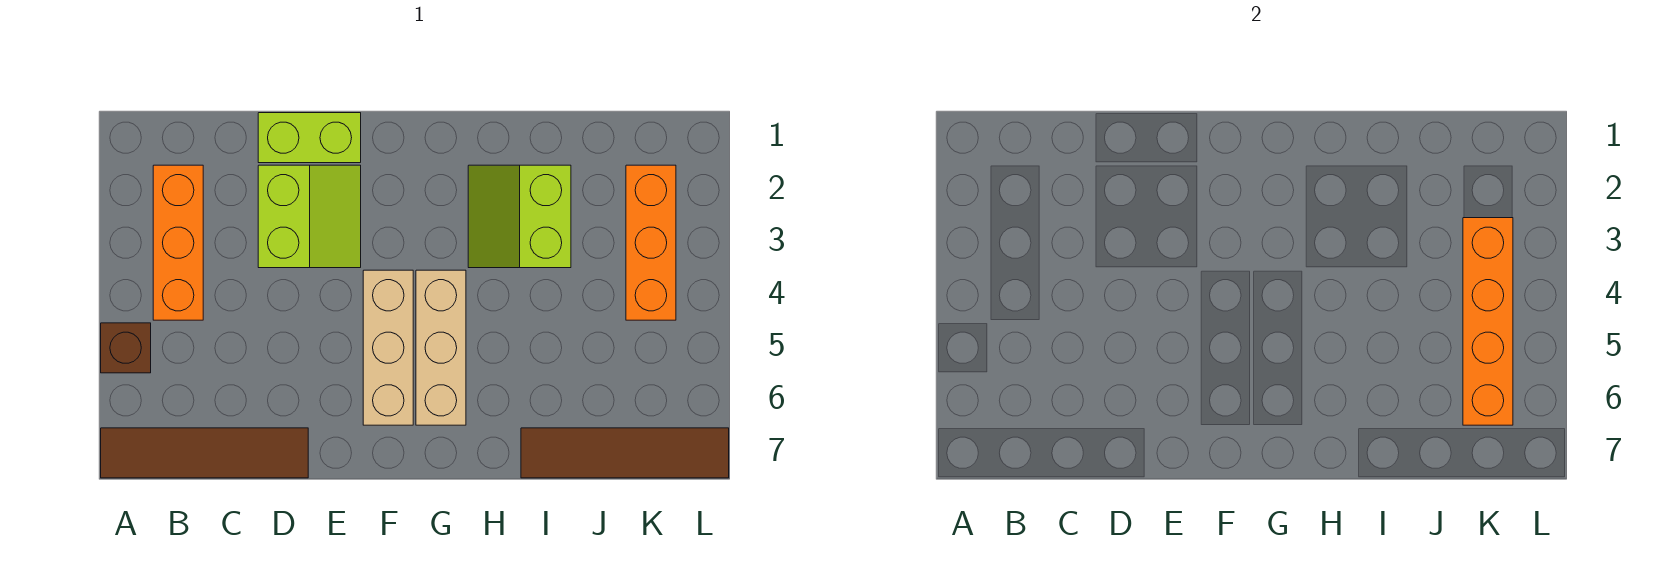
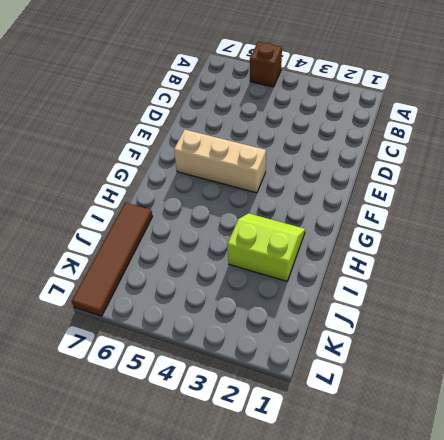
none -> brown 1x4 tile [101,428,308,478]
none -> orange 1x3 brick [153,165,203,320]

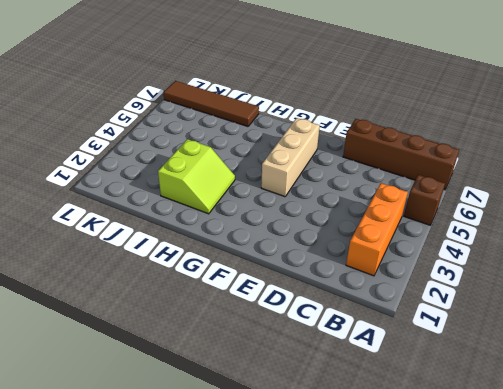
brown 1x4 brick [343,119,459,190] -> brown 1x4 tile [101,428,308,478]
none -> lime 1x2 brick [258,113,361,163]
none -> lime 2x2 slope [258,165,361,268]

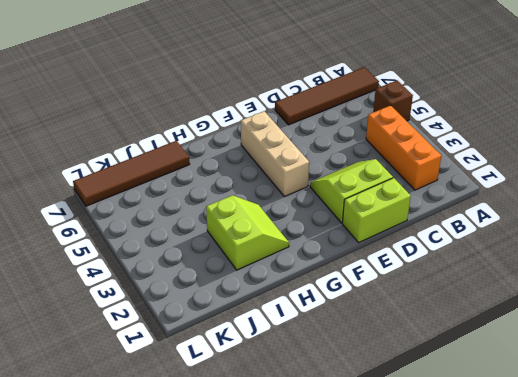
lime 2x2 slope [310,159,393,223] -> lime 2x2 slope turned to [258,165,361,268]
none -> tan 1x3 brick [416,270,466,425]
none -> orange 1x3 brick [626,165,676,320]

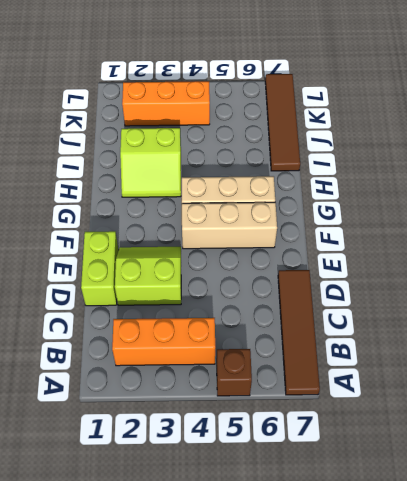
none -> orange 1x4 brick [1463,218,1513,425]

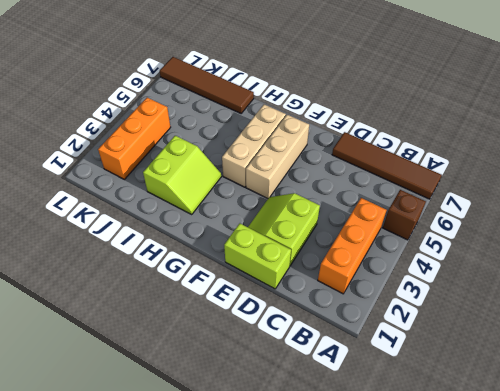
none -> orange 1x4 brick [1463,218,1513,425]

